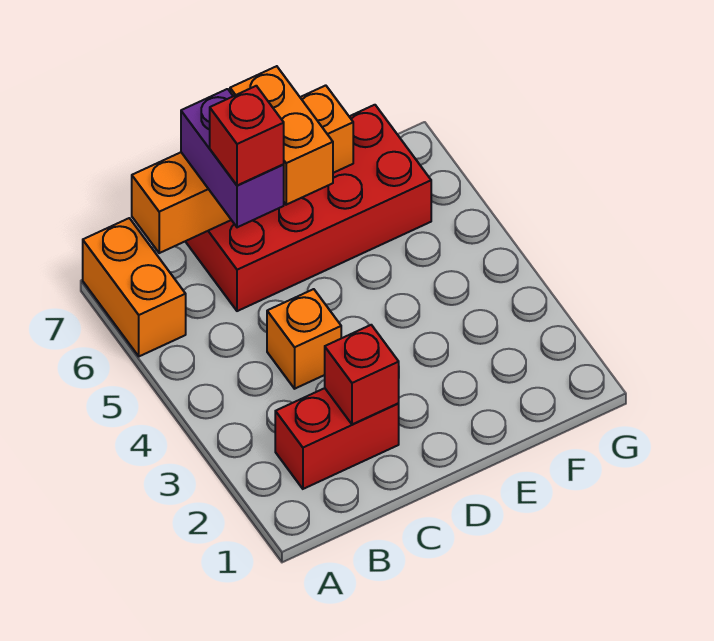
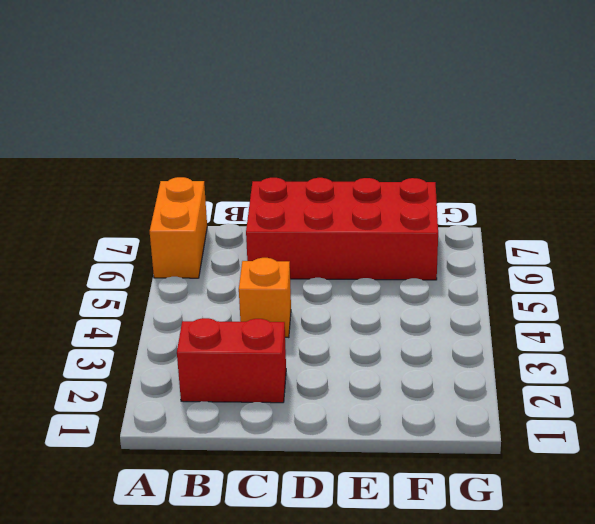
none -> orange 1x4 brick [132,85,353,253]
none -> red 1x1 brick [325,325,399,424]

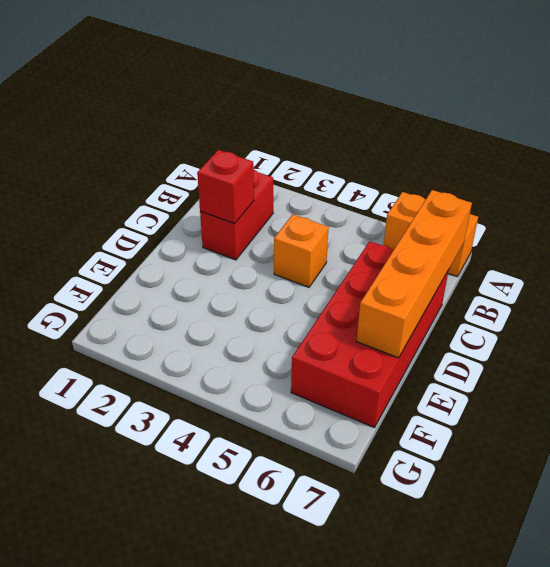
none -> purple 1x2 brick [181,89,284,227]
none -> orange 1x2 brick [230,66,333,205]

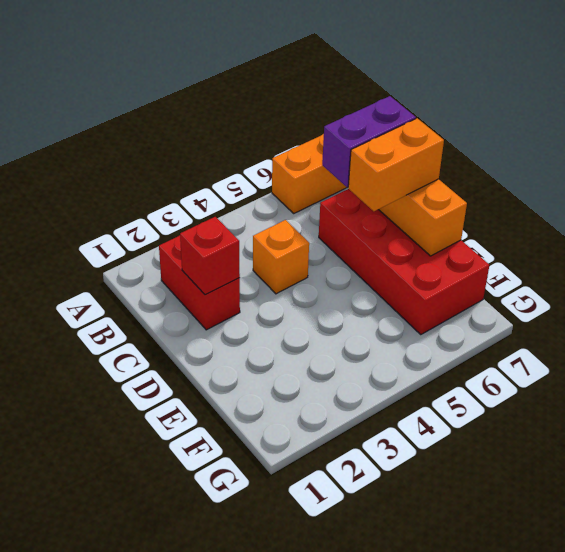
none -> red 1x1 brick [210,86,284,185]

